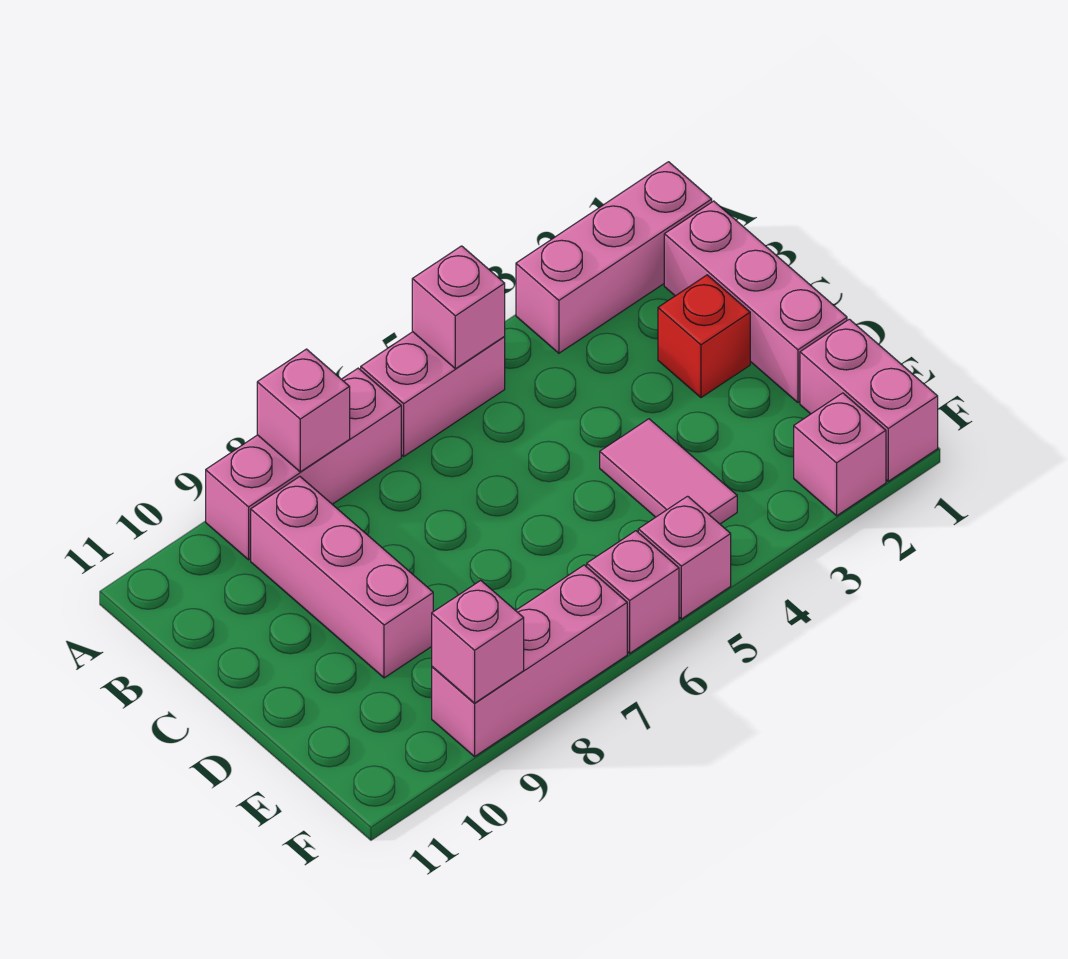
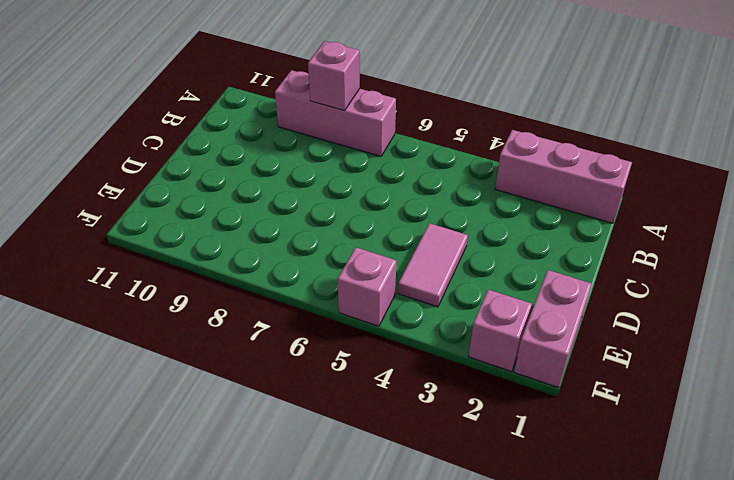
none -> pink 1x2 brick [361,332,505,456]
none -> pink 1x3 brick [664,201,847,402]
none -> pink 1x3 brick [251,477,433,678]

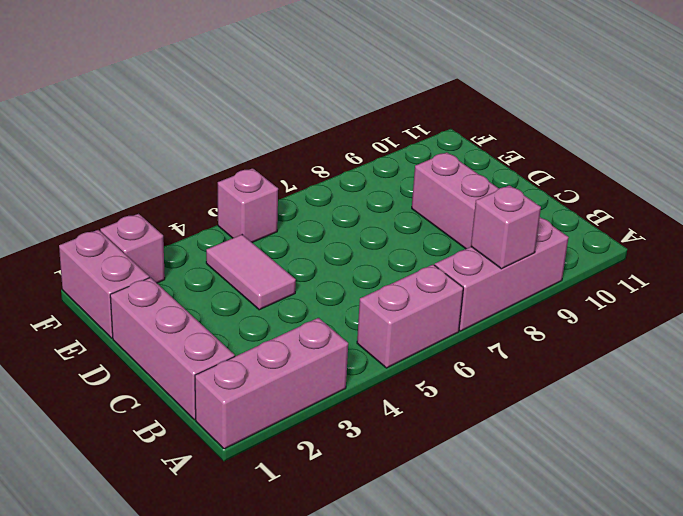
none -> red 1x1 brick [658,275,750,398]
none -> pink 1x1 brick [587,531,679,653]
none -> pink 1x3 brick [432,565,627,757]

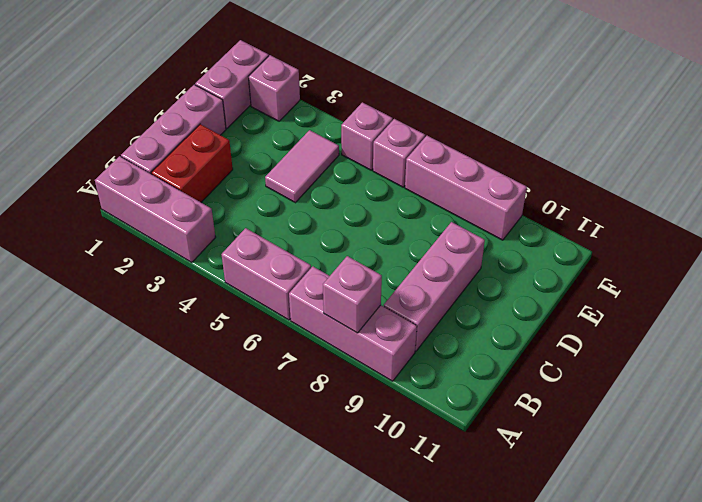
red 1x2 brick [151,124,233,202] -> red 1x1 brick [658,275,750,398]
none -> pink 1x1 brick [412,246,505,369]
none -> pink 1x1 brick [432,580,524,703]

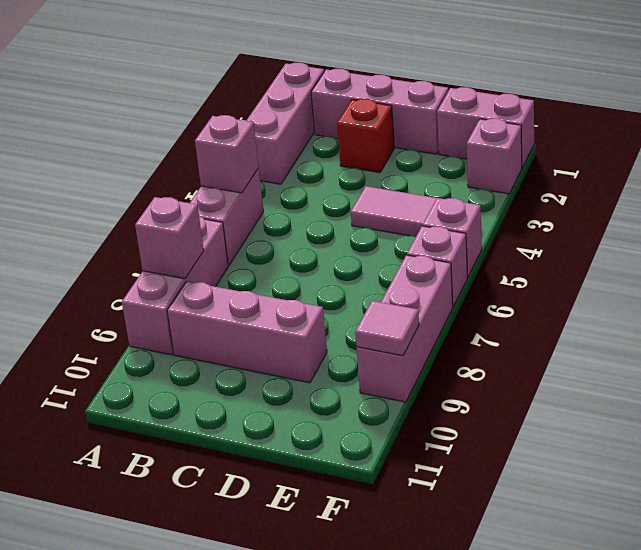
pink 1x1 tile [355,301,419,356] -> pink 1x1 brick [432,580,524,703]

